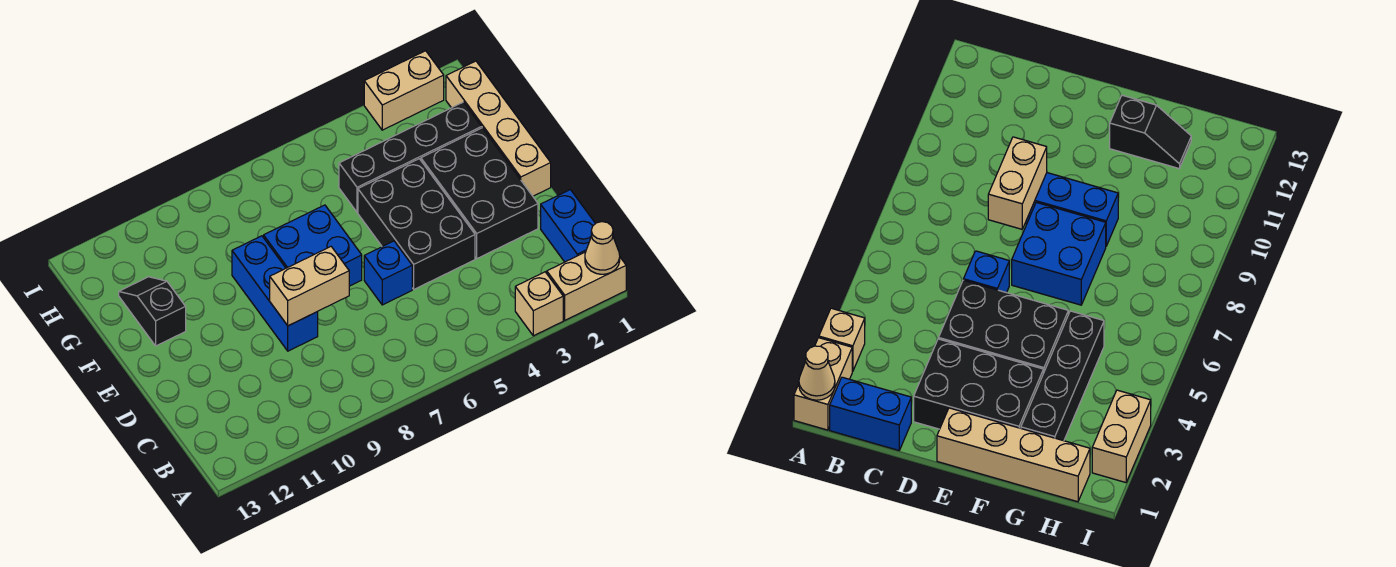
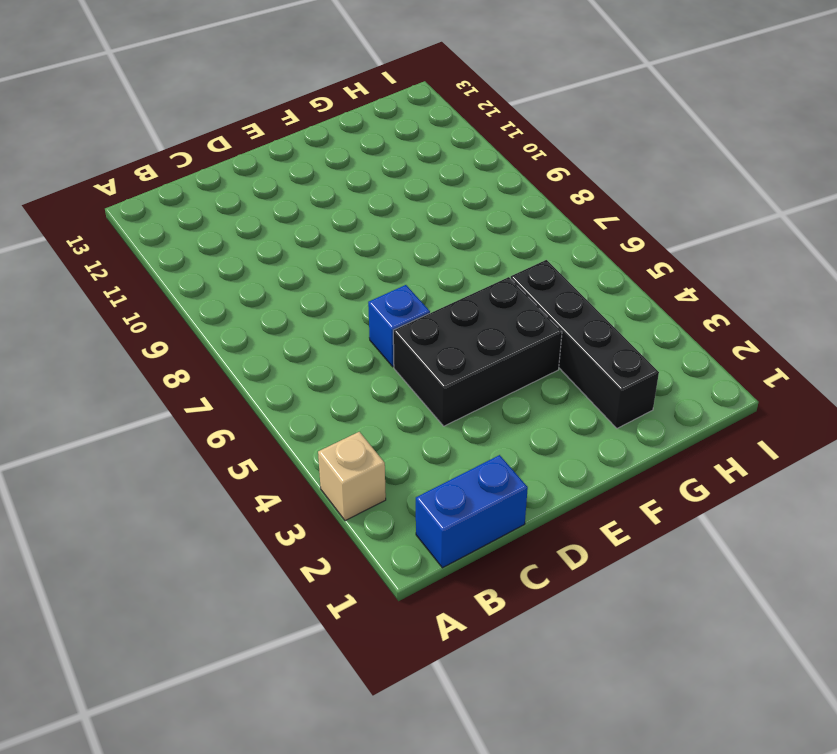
none -> tan 1x2 brick [547,252,626,320]
none -> black 2x3 brick [421,128,538,258]
none -> blue 1x3 brick [232,236,318,351]

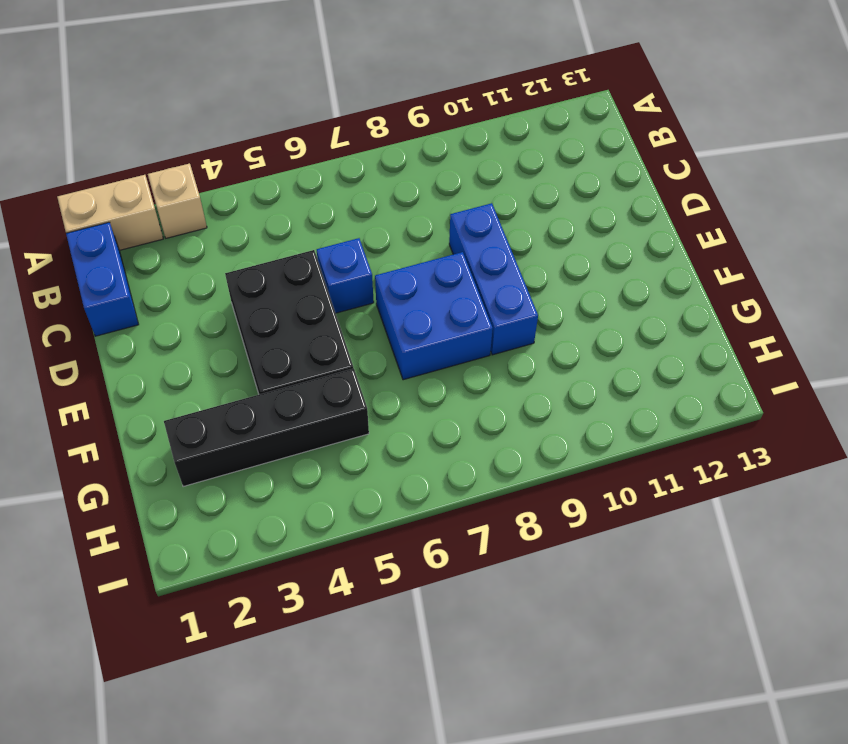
none -> black 2x3 brick [421,128,538,258]
none -> tan 1x4 brick [446,61,551,196]
none -> black 1x2 slope [119,277,186,346]

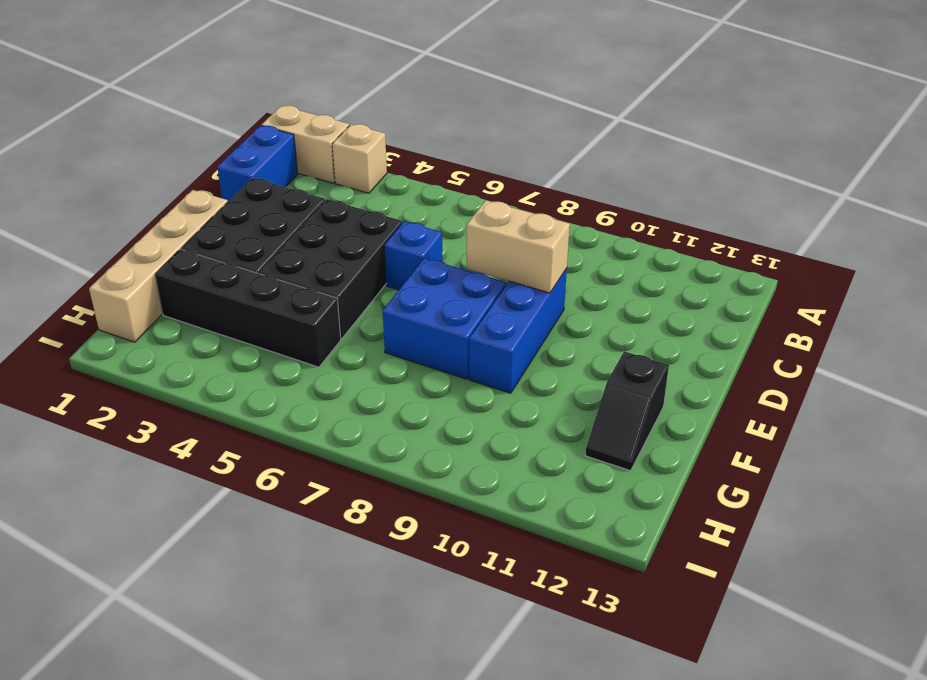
none -> tan 1x2 brick [364,51,444,130]
none -> tan 1x1 cone [585,222,620,274]

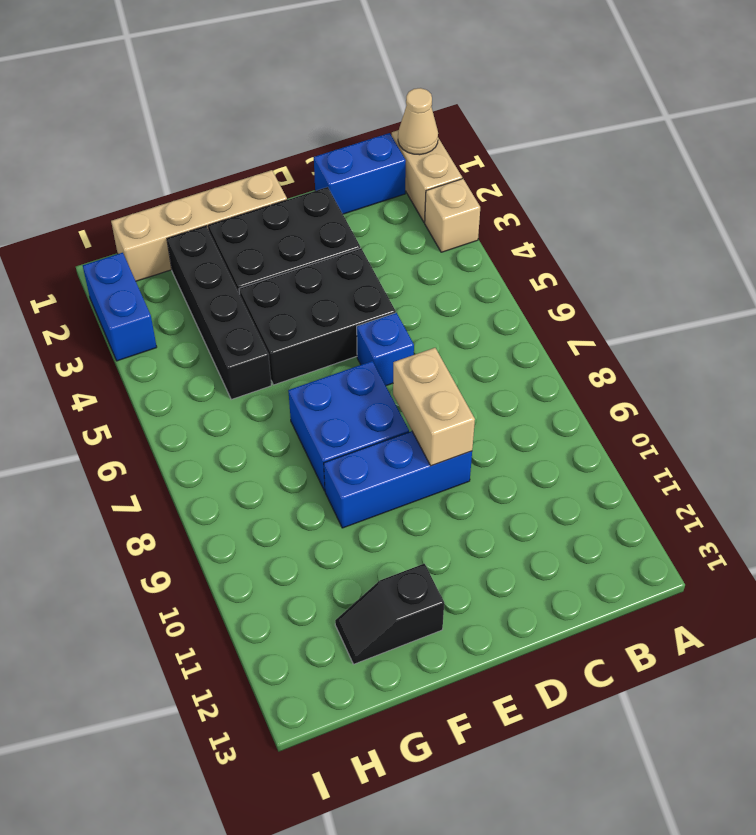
blue 1x2 brick [83,253,157,361] -> tan 1x2 brick [364,51,444,130]

